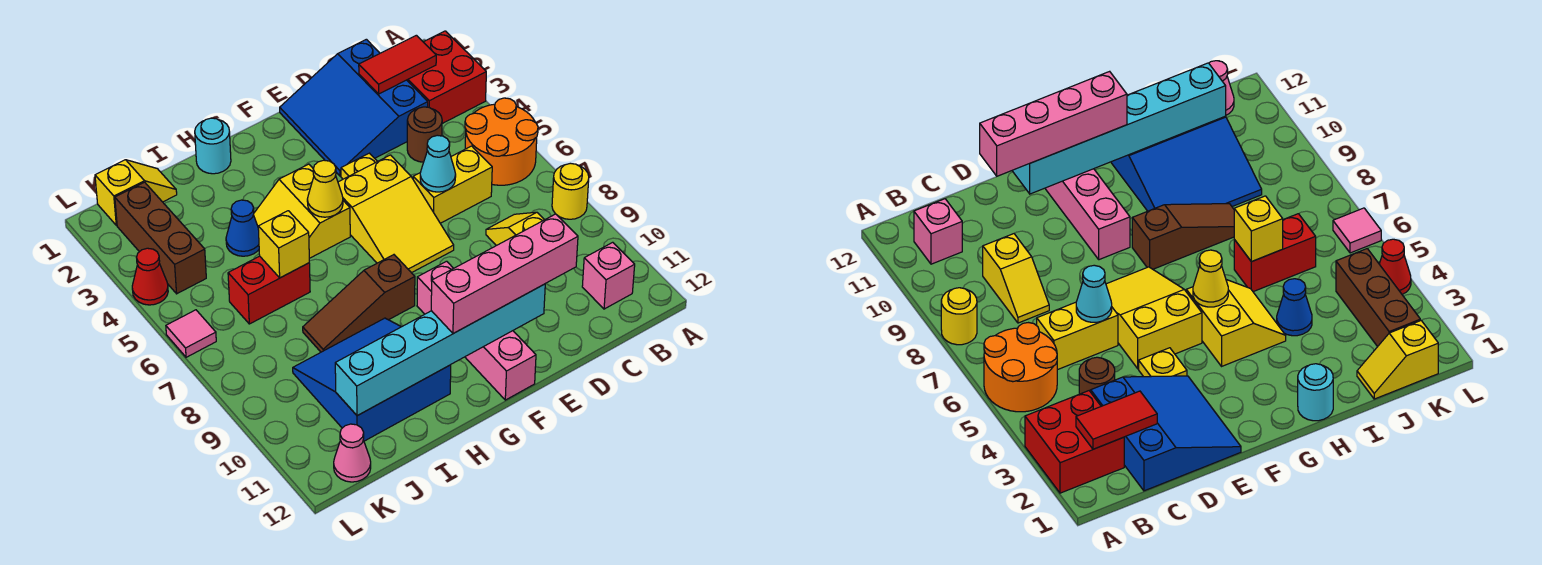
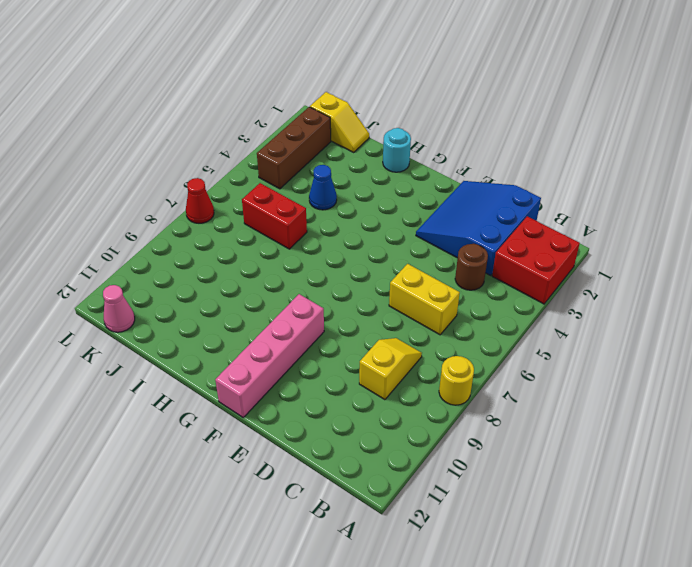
red 1x1 cone [186,178,214,223] -> red 1x1 cone moved to [132,248,168,305]
none -> orange 2x2 round brick [465,98,538,185]
none -> pink 1x1 brick [582,242,635,309]
none -> yellow 1x1 plate [341,153,377,179]

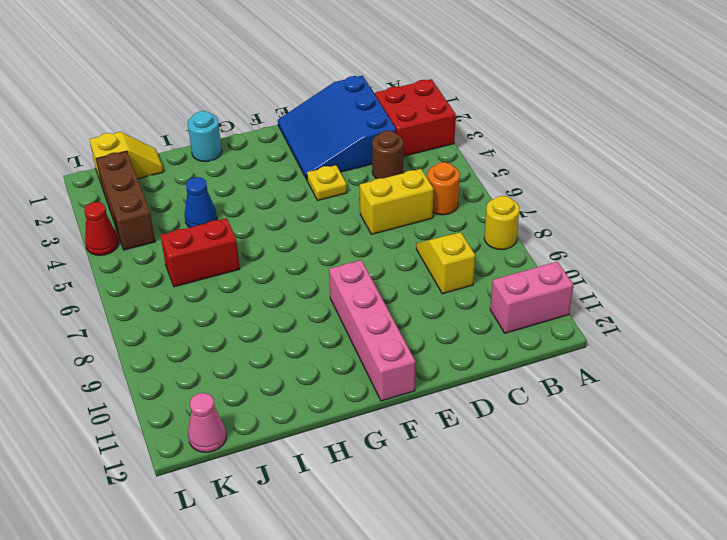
pink 1x2 brick [490,262,573,333] -> pink 1x1 brick [582,242,635,309]
orange 1x1 round brick [428,162,460,215] -> orange 2x2 round brick [465,98,538,185]
none -> yellow 2x3 slope [338,155,454,273]
none -> yellow 2x2 slope [253,164,350,258]
none -> brown 1x3 slope [303,255,415,352]

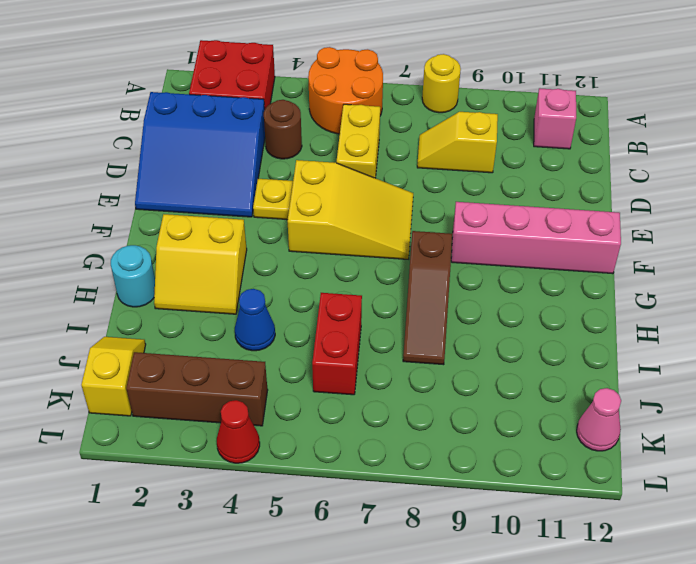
yellow 2x2 slope [154,214,247,314] -> yellow 2x2 slope moved to [253,164,350,258]
none -> blue 3x3 slope [293,318,451,441]
none -> pink 1x1 tile [166,310,216,357]
none -> red 1x2 tile [359,35,436,94]

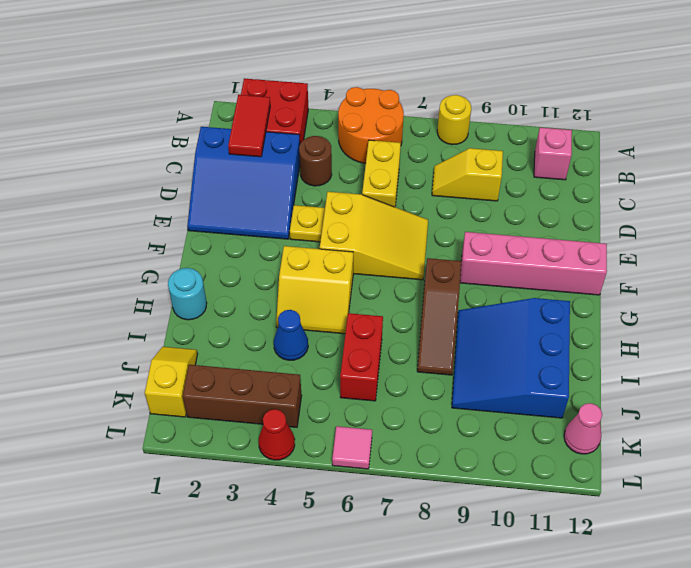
none -> cyan 1x1 cone [420,135,456,192]
none -> cyan 1x6 brick [335,284,545,416]
none -> yellow 1x1 cone [307,160,343,217]

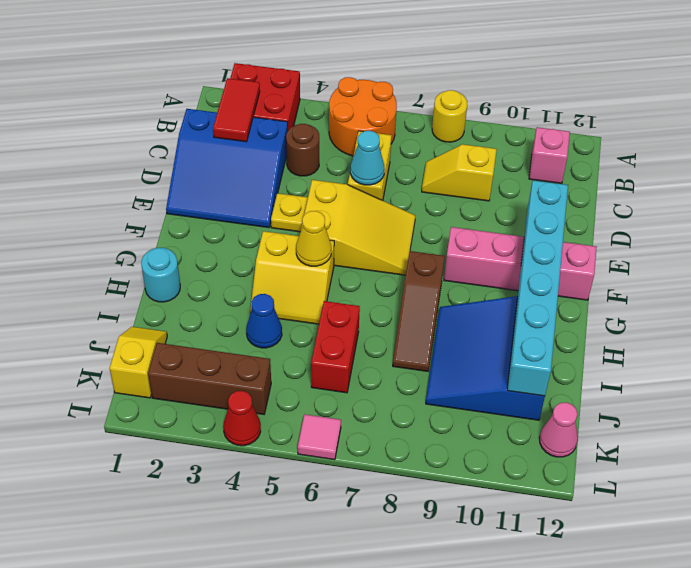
none -> yellow 1x1 brick [258,211,309,278]
none -> pink 1x4 brick [431,214,578,334]

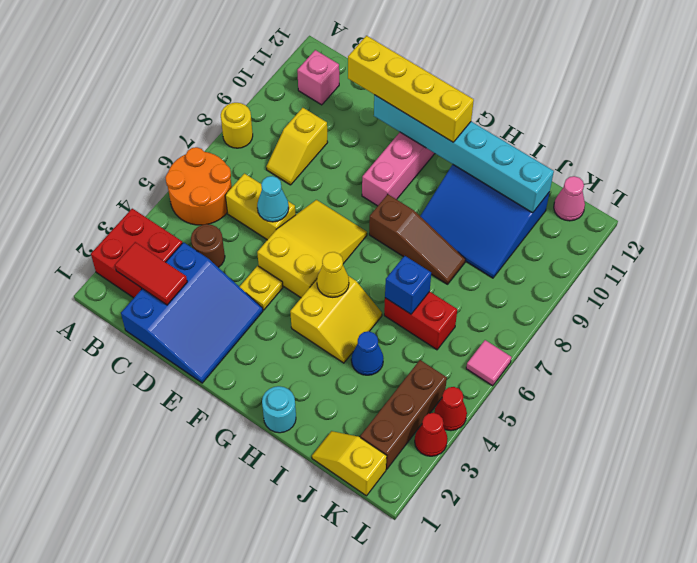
yellow 1x4 brick [348,36,474,142] -> pink 1x4 brick [431,214,578,334]
blue 1x1 brick [385,256,431,314] -> yellow 1x1 brick [258,211,309,278]
red 1x1 cone [415,413,448,456] -> none

